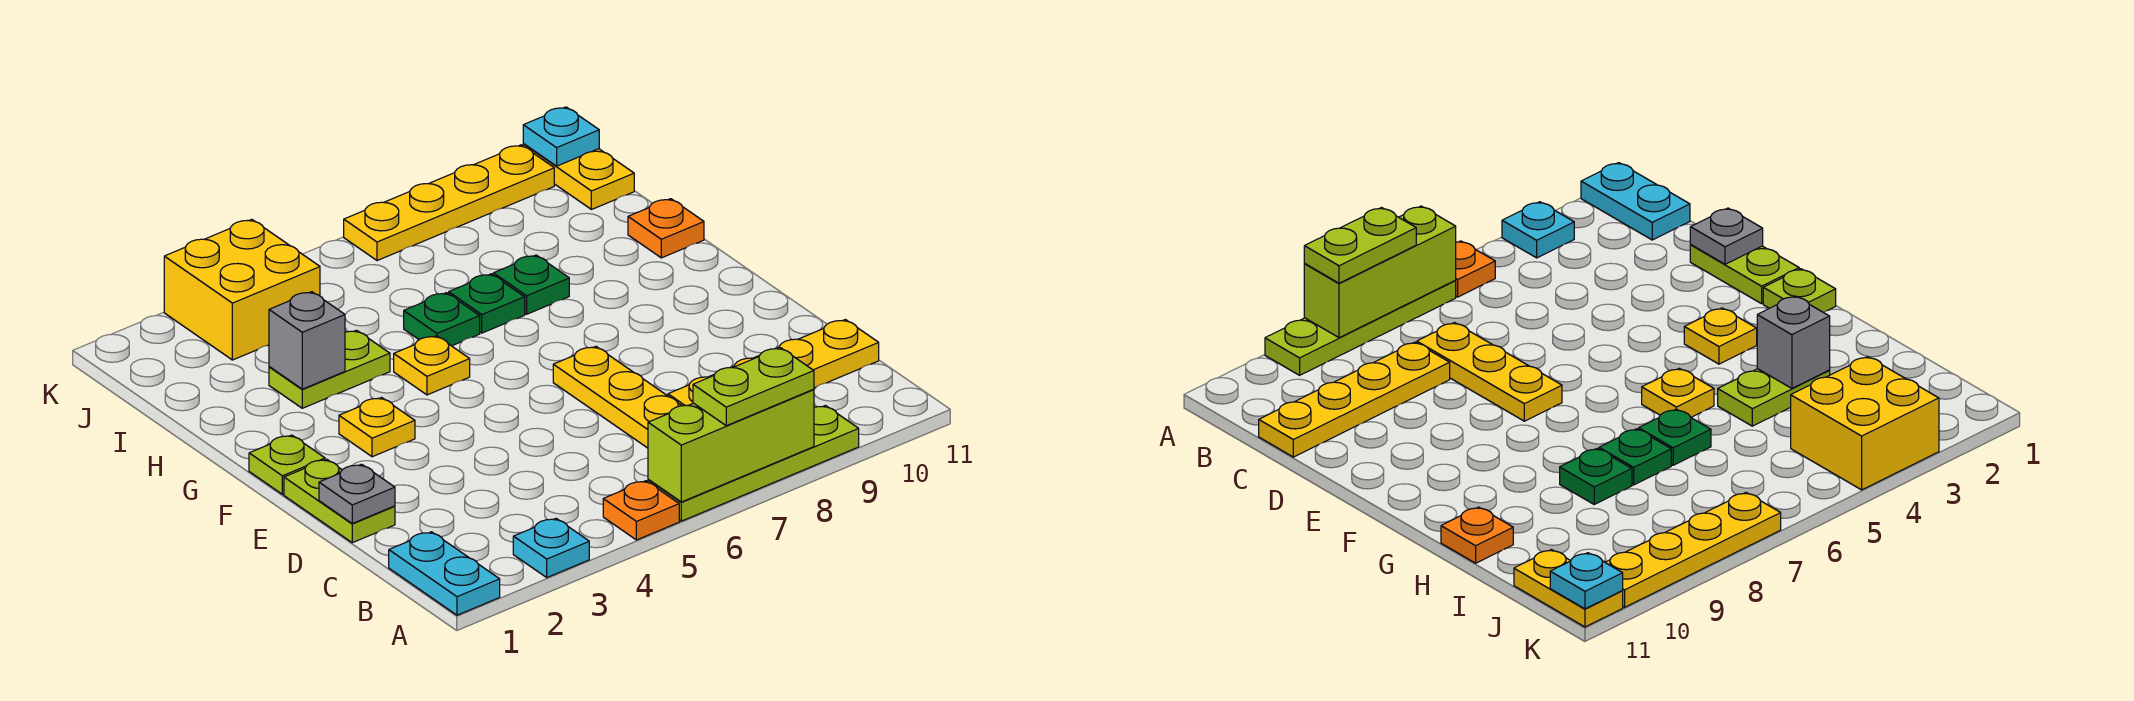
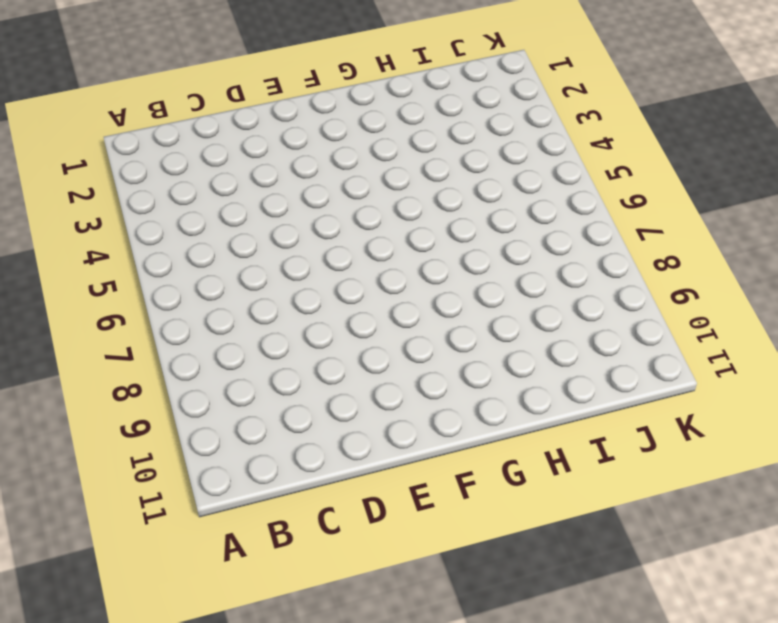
none -> cyan 1x2 plate [389,532,500,615]
none -> cyan 1x1 plate [513,518,589,577]
none -> orange 1x1 plate [603,481,679,540]

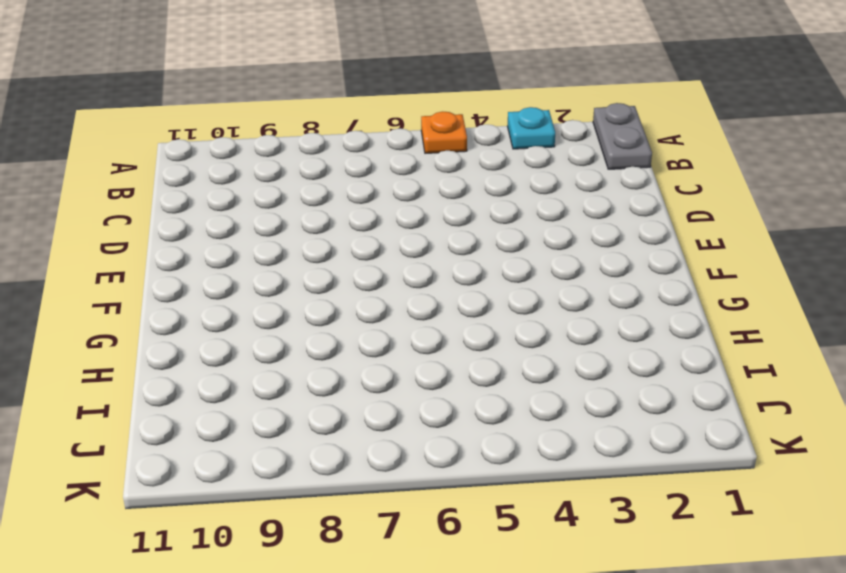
grey 1x2 plate [593,103,652,169] -> cyan 1x2 plate [389,532,500,615]
none -> lime 1x4 plate [648,406,859,521]
none -> yellow 1x3 plate [553,347,682,448]
none -> yellow 1x4 plate [668,320,879,406]

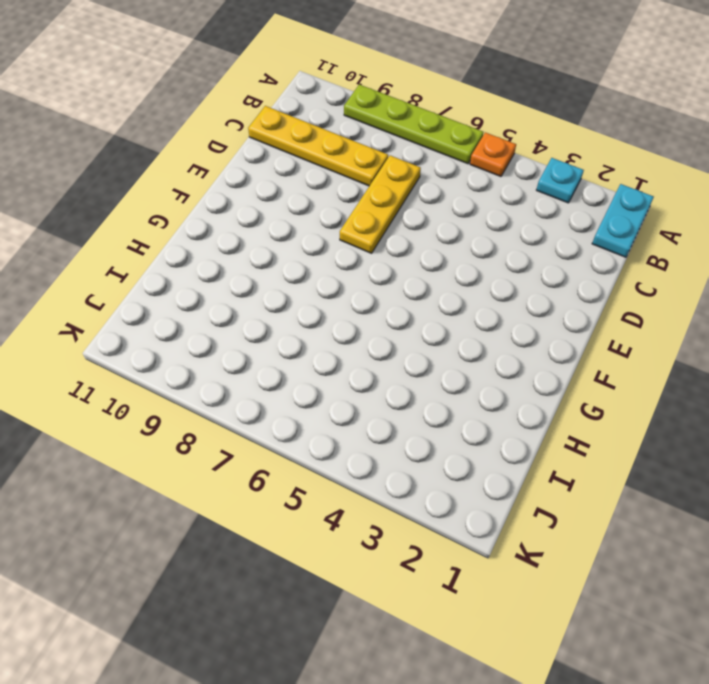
none -> lime 1x2 plate [284,459,395,543]
none -> lime 1x1 plate [249,435,325,494]
none -> yellow 1x1 plate [339,398,415,457]

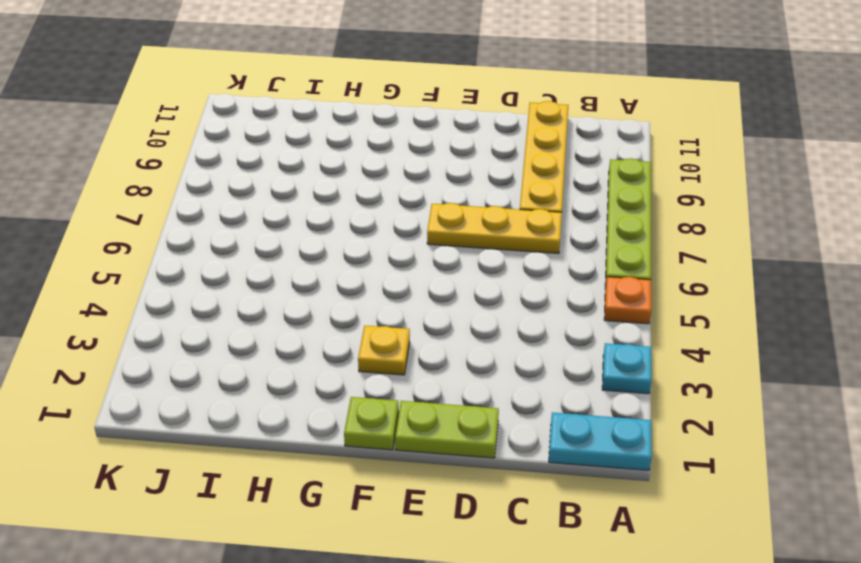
none -> yellow 1x1 plate [394,336,470,395]
none -> lime 1x2 plate [269,330,390,408]
none -> green 1x1 plate [404,293,480,346]

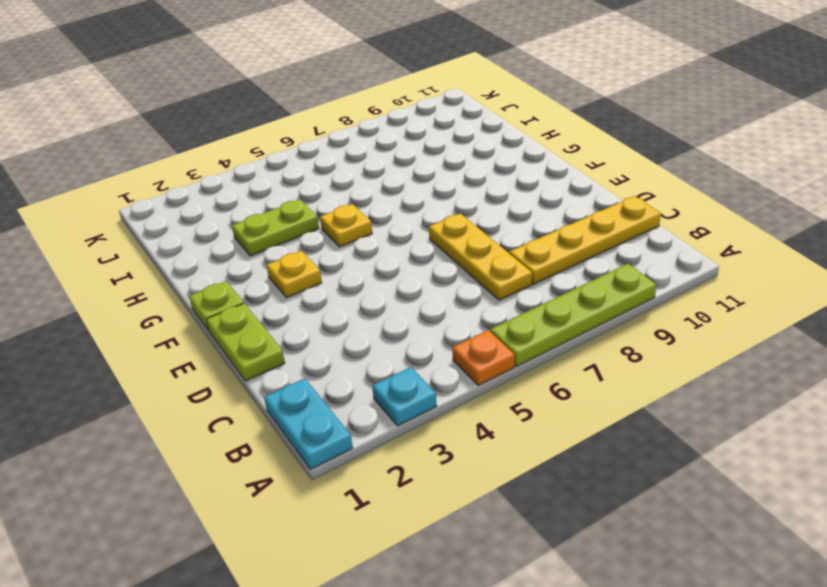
none -> green 1x1 plate [404,293,480,346]
none -> green 1x1 plate [449,274,525,333]
none -> green 1x1 plate [493,255,569,314]

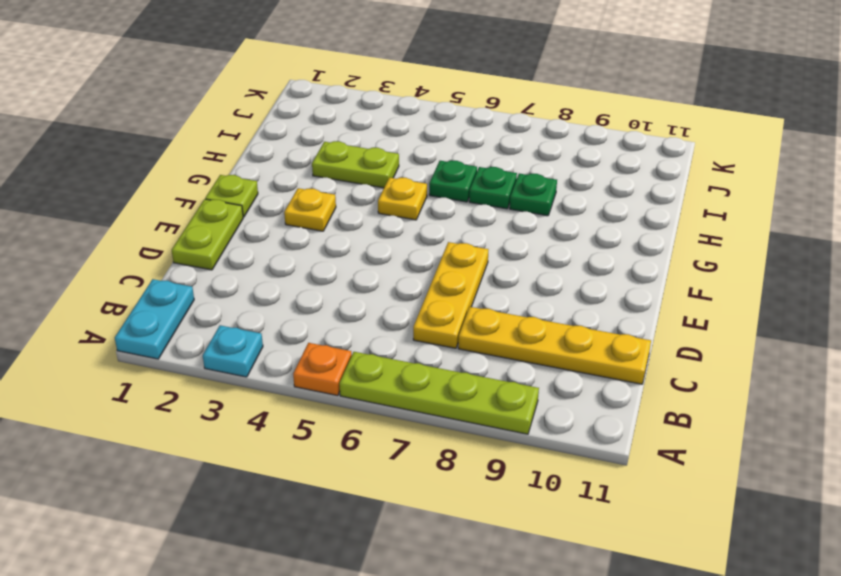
none -> orange 1x1 plate [628,199,704,258]
none -> yellow 2x2 brick [164,220,320,360]
none -> yellow 1x2 plate [523,144,634,210]

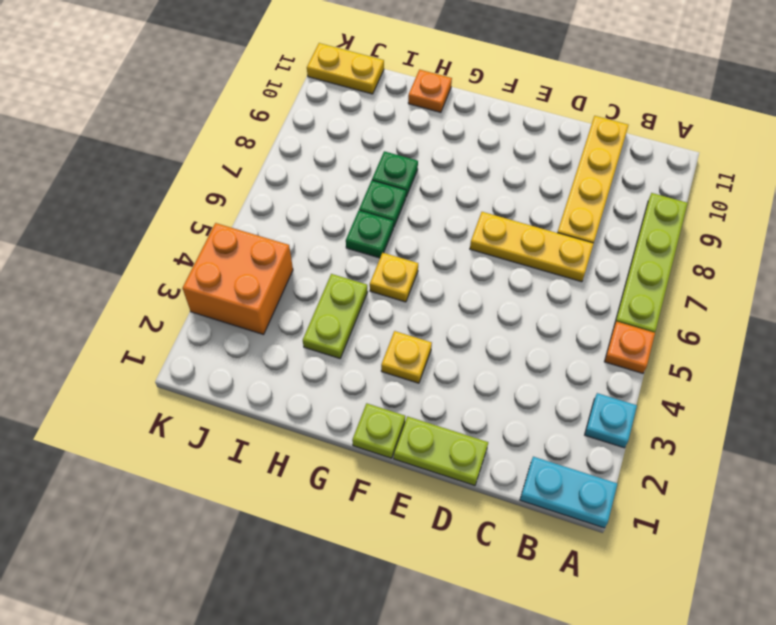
orange 2x2 brick [182,223,293,335] -> yellow 2x2 brick [164,220,320,360]
none -> yellow 1x4 plate [344,145,554,261]
none -> lime 1x3 brick [648,389,814,502]
none -> grey 1x1 plate [319,464,395,523]

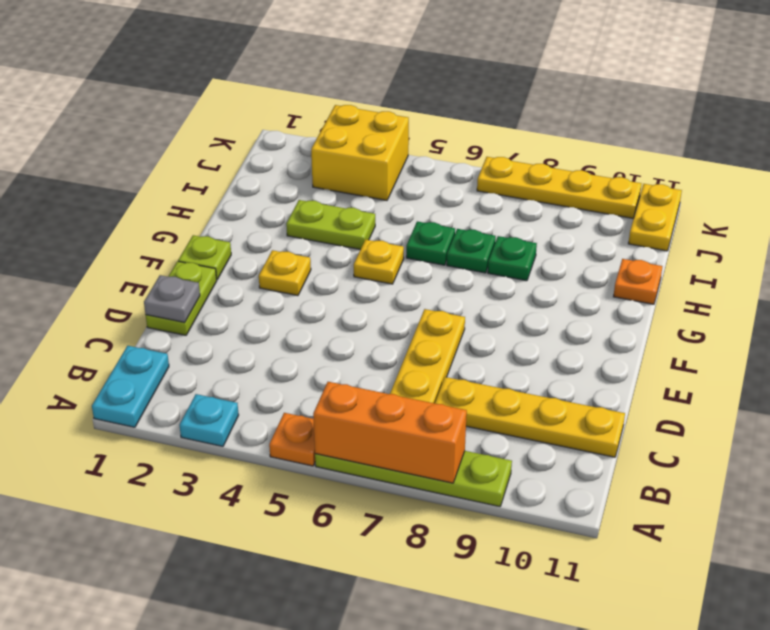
orange 1x3 brick [313,382,467,483] -> lime 1x3 brick [648,389,814,502]
none -> grey 1x1 brick [269,292,345,389]
none -> cyan 1x1 plate [523,107,599,166]
none -> lime 1x2 plate [693,348,814,426]

